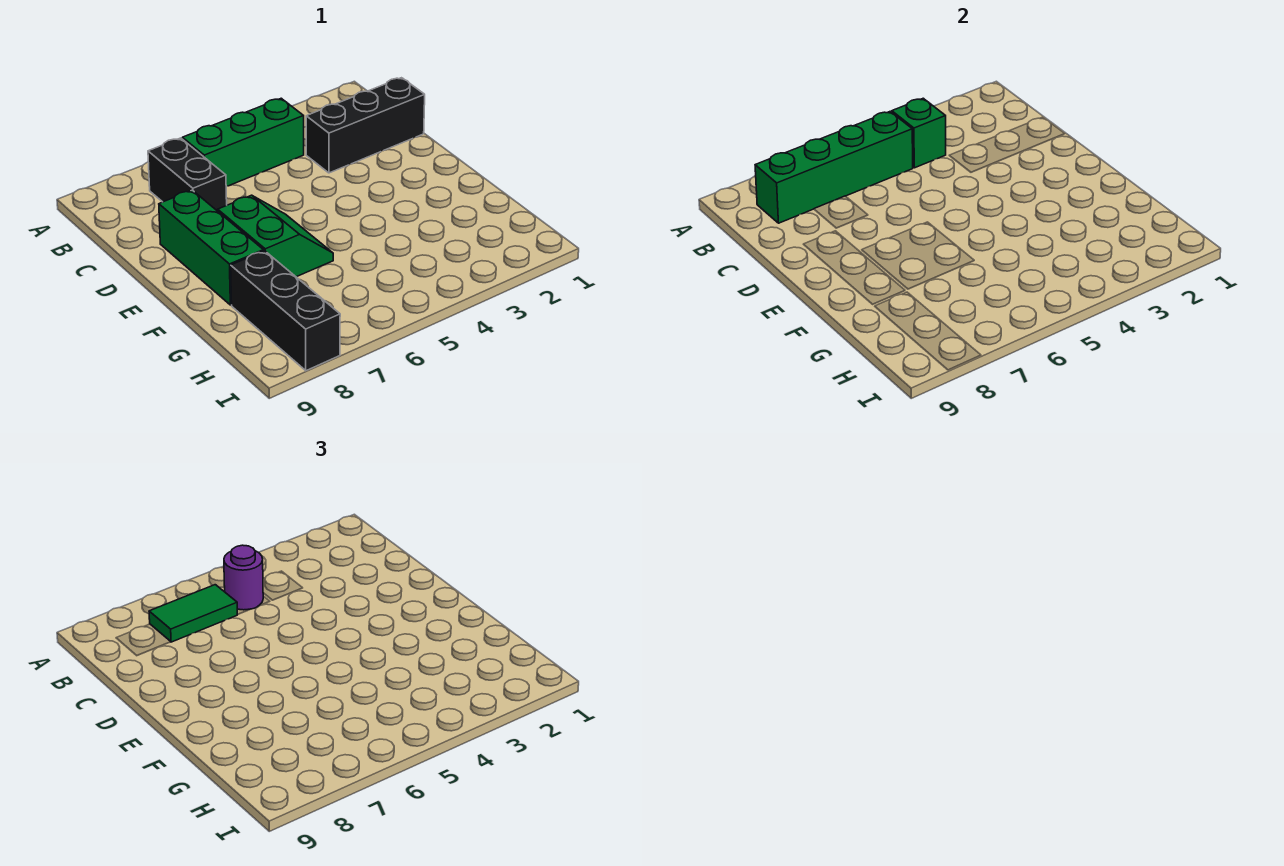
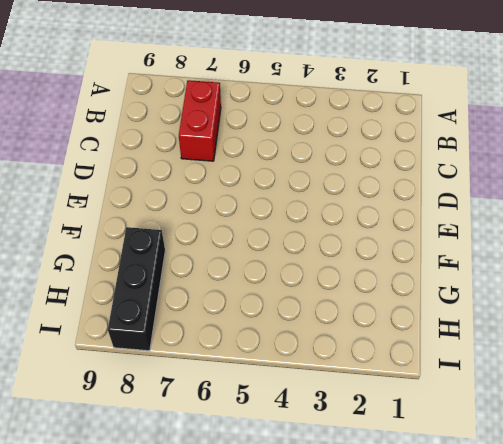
red 1x2 brick [179,80,221,161] -> black 1x2 brick [148,138,227,211]
none -> green 1x3 brick [182,98,304,186]
none -> black 1x3 brick [306,78,425,173]

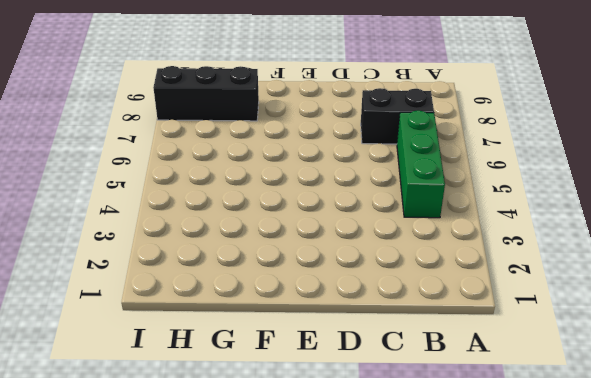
none -> black 1x3 brick [306,78,425,173]
none -> green 1x3 brick [159,190,264,305]

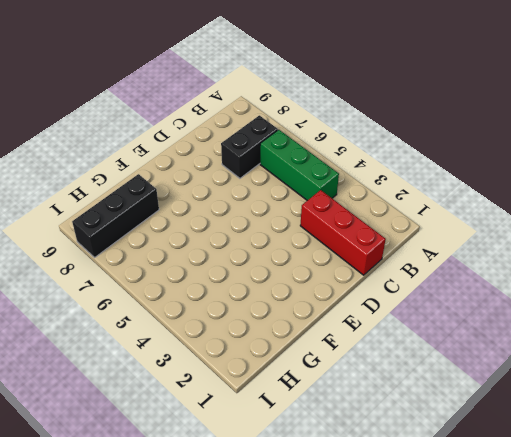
red 1x3 brick [300,190,386,275] -> black 1x3 brick [306,78,425,173]
none -> green 1x3 brick [159,190,264,305]
none -> green 2x2 slope [218,195,333,277]

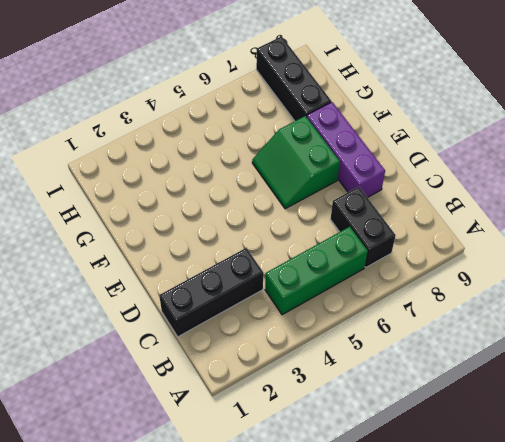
purple 1x3 brick [307,102,385,198] -> green 1x3 brick [159,190,264,305]
none -> green 1x1 brick [892,98,946,168]
none -> green 1x4 brick [755,112,913,223]

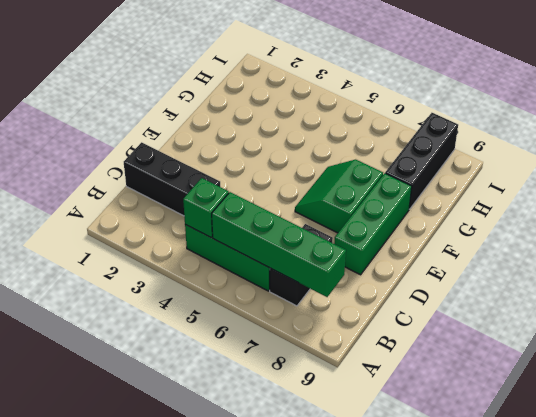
none -> purple 1x1 round brick [224,545,263,610]
none -> green 1x2 tile [149,585,238,642]

